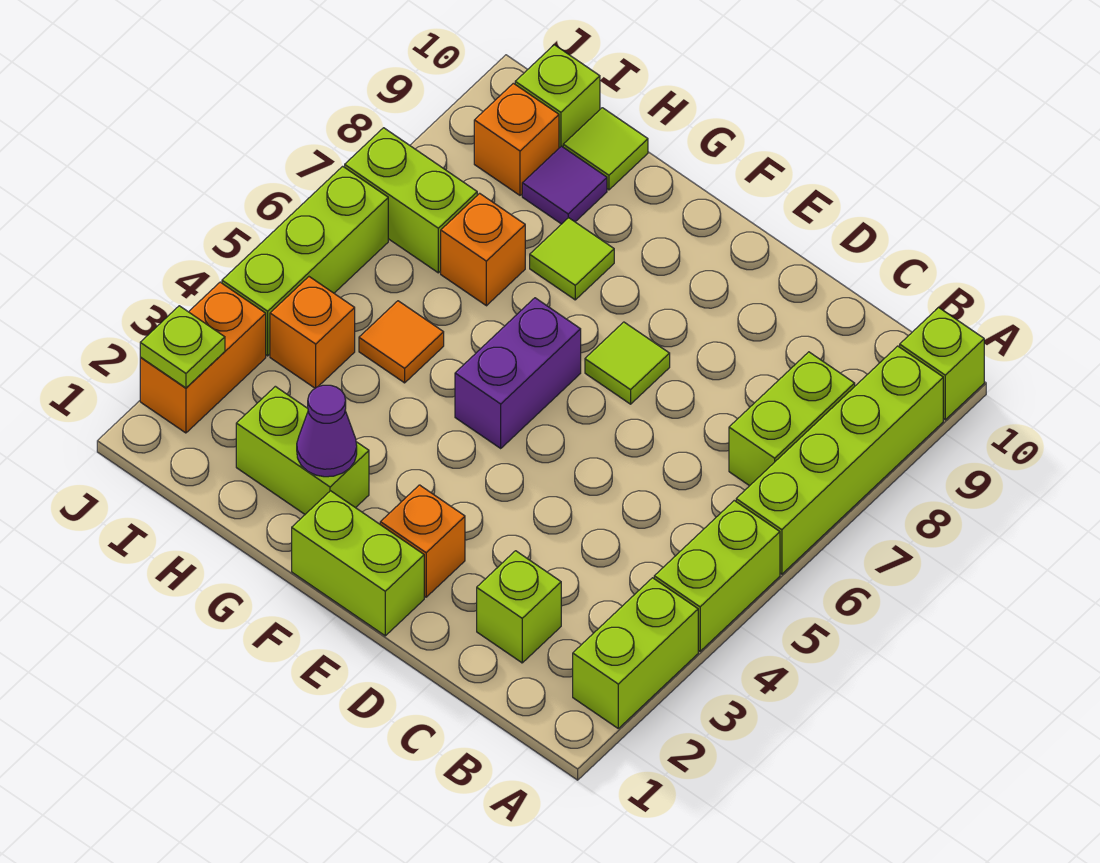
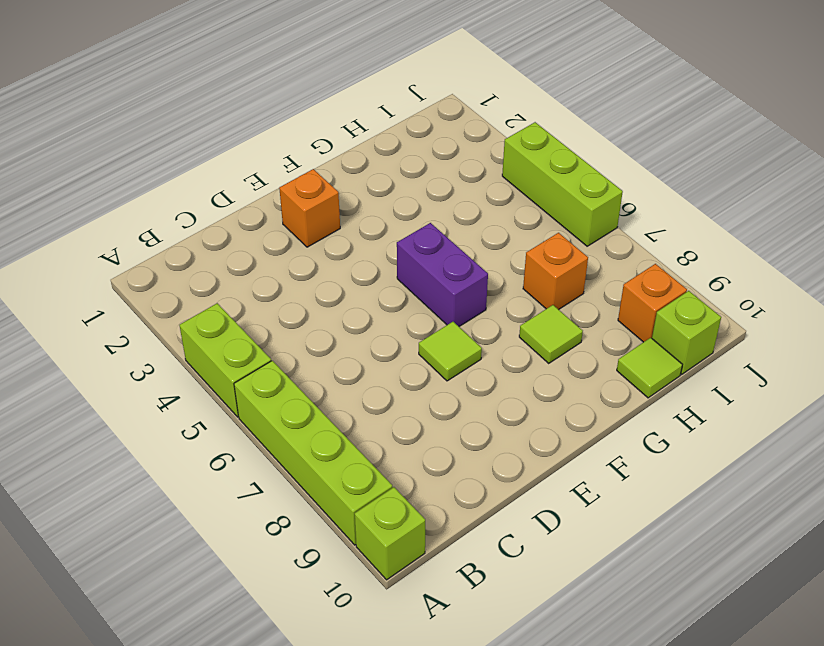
none -> lime 1x2 brick [573,578,698,728]
none -> lime 1x2 brick [729,352,855,486]
none -> lime 1x1 brick [477,551,561,663]

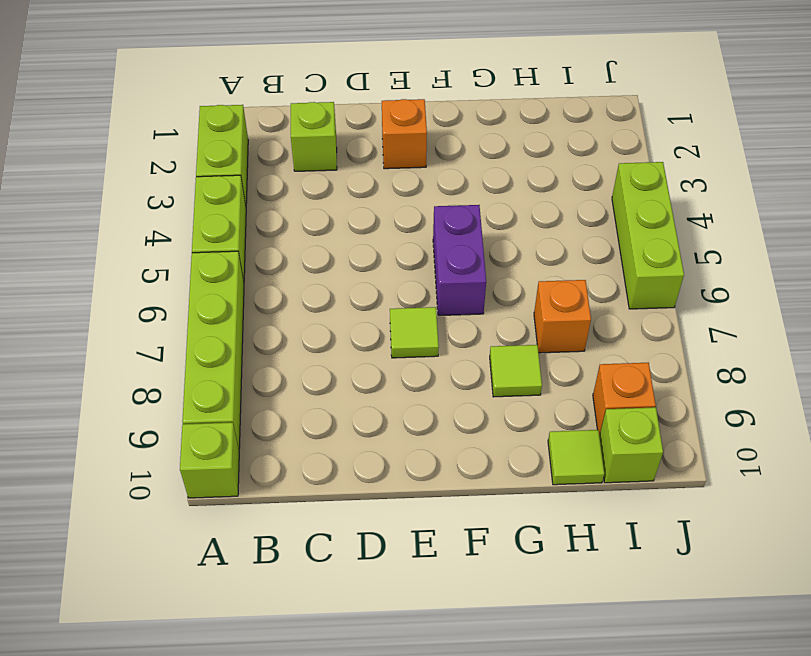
none -> lime 1x2 brick [729,352,855,486]
none -> lime 1x2 brick [292,491,424,636]
none -> lime 1x2 brick [236,386,369,514]

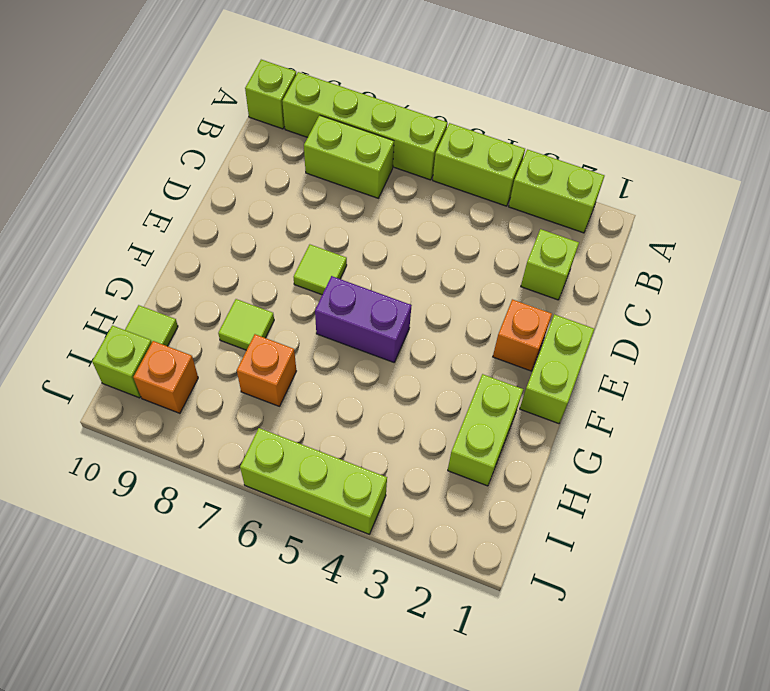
none -> orange 1x1 tile [359,301,444,383]
none -> purple 1x1 tile [522,146,607,224]
none -> orange 1x1 brick [270,277,355,388]

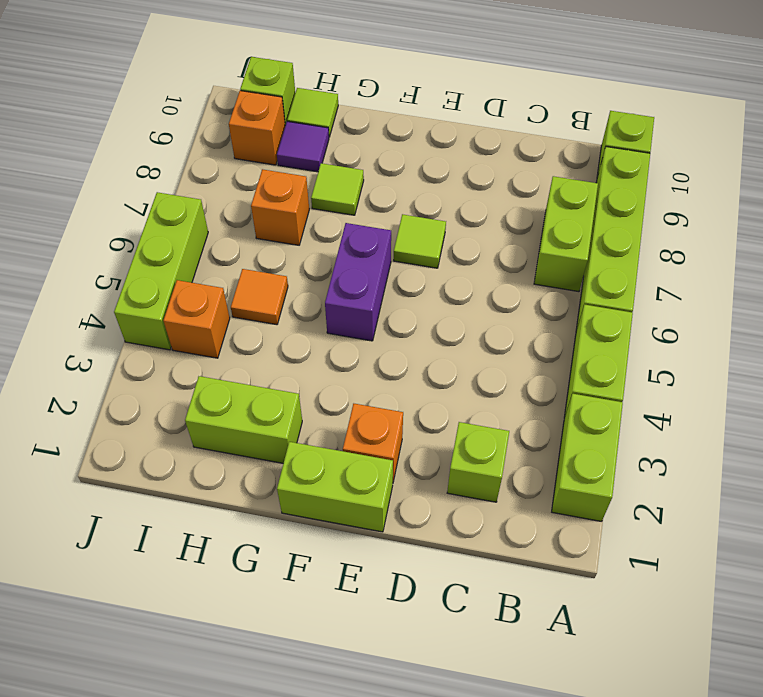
none -> lime 1x2 brick [345,128,477,273]
none -> orange 1x2 brick [140,282,266,433]
none -> purple 1x1 cone [297,385,357,477]

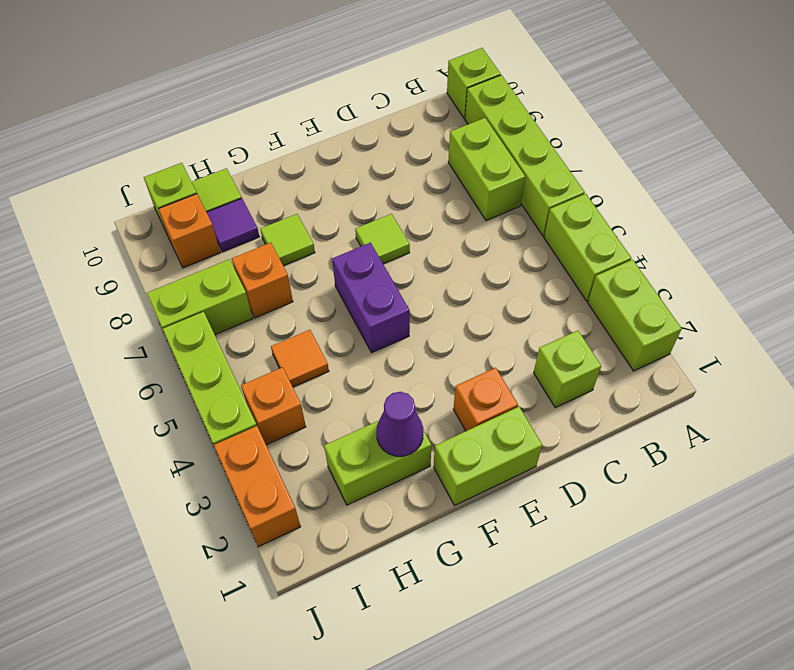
none -> lime 1x1 plate [140,306,225,388]

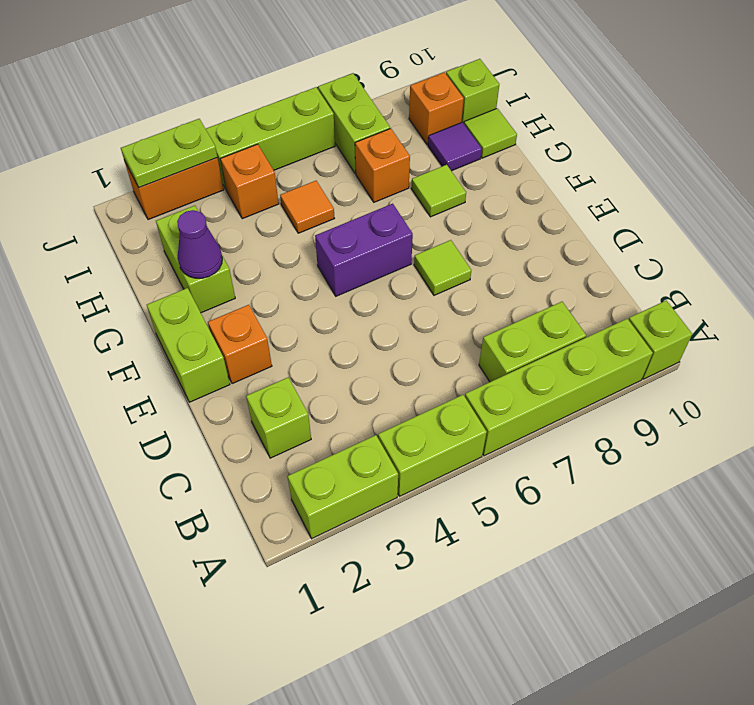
lime 1x2 plate [121,119,217,188] -> lime 1x1 plate [140,306,225,388]

